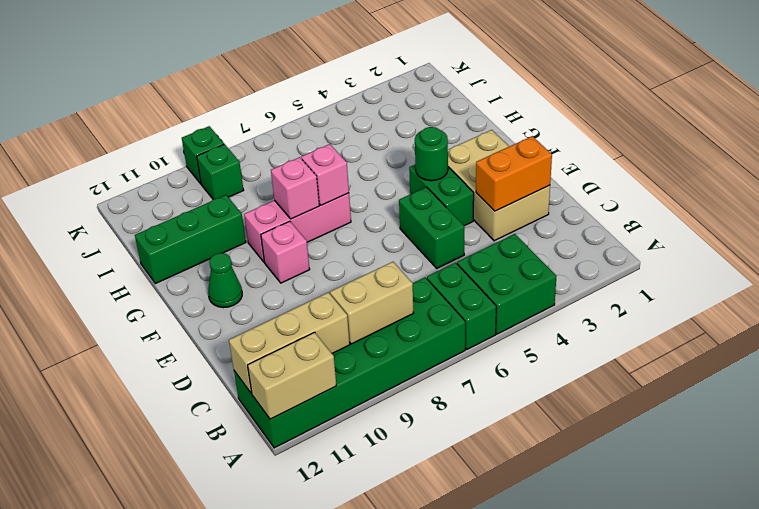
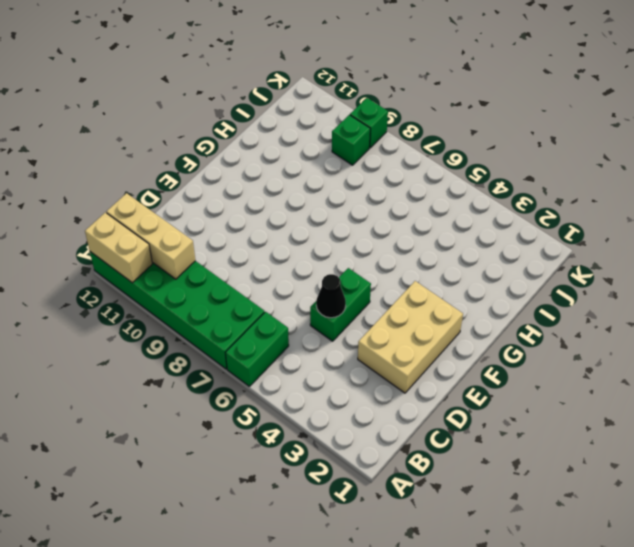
black 1x1 cone [316,274,346,318] -> none
none -> green 2x2 brick [457,234,556,334]
none -> green 1x2 brick [409,165,474,226]
none -> pink 1x1 brick [261,221,310,283]

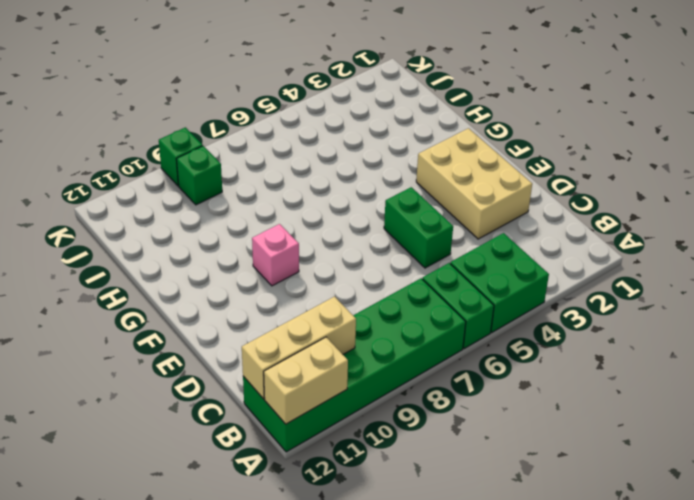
none -> green 1x2 brick [409,165,474,226]
none -> green 1x1 cone [208,253,242,308]
none -> pink 1x3 brick [244,193,351,262]

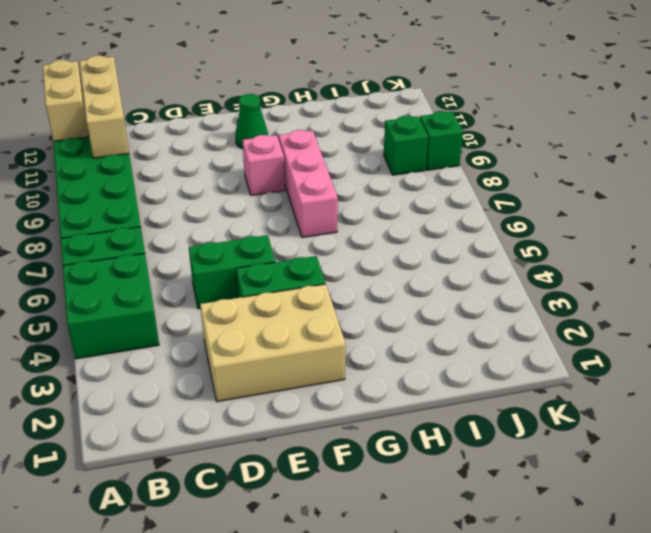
none -> green 1x3 brick [135,195,246,284]
none -> tan 1x2 brick [330,262,413,344]
none -> orange 1x2 brick [476,136,552,211]

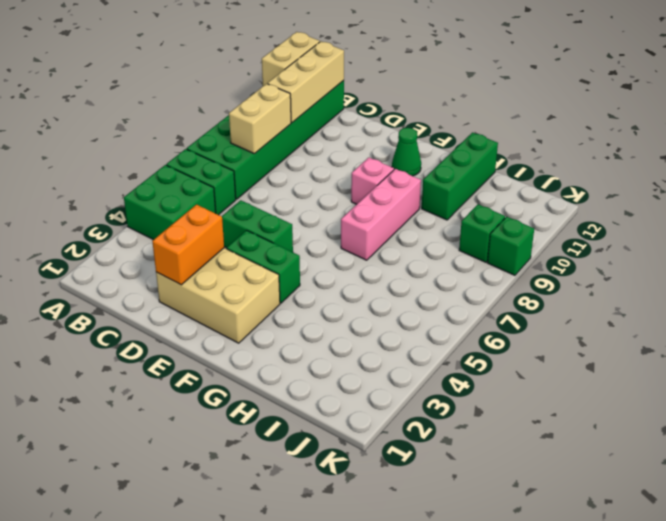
none -> green 1x1 round brick [415,127,448,181]
none -> pink 1x1 brick [301,144,349,205]
none -> pink 1x1 brick [271,157,319,219]

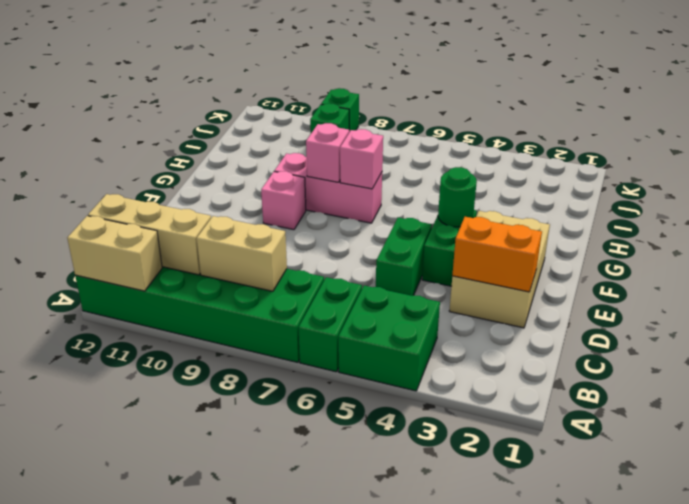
none -> green 1x1 cone [208,253,242,308]
none -> green 1x3 brick [135,195,246,284]

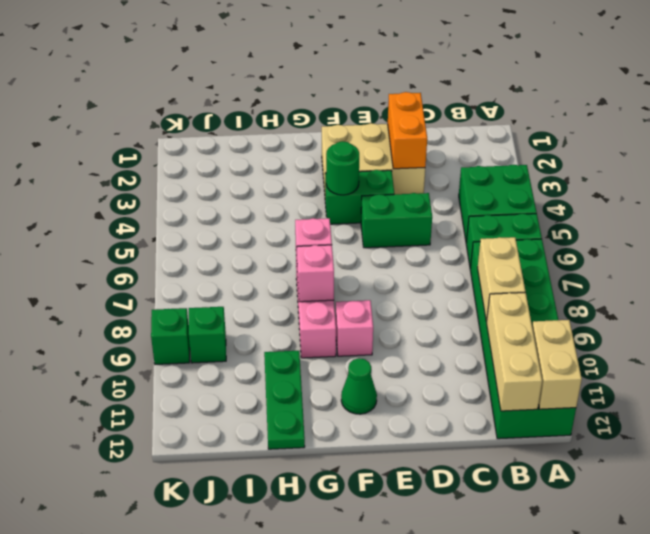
green 1x3 plate [264,351,305,449] -> green 1x3 brick [135,195,246,284]

